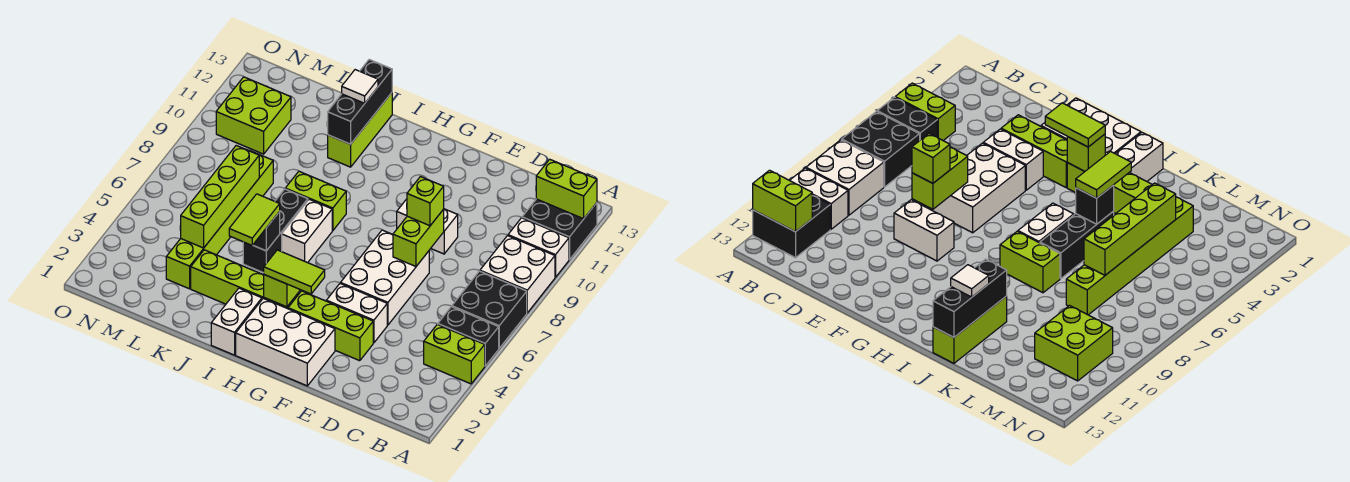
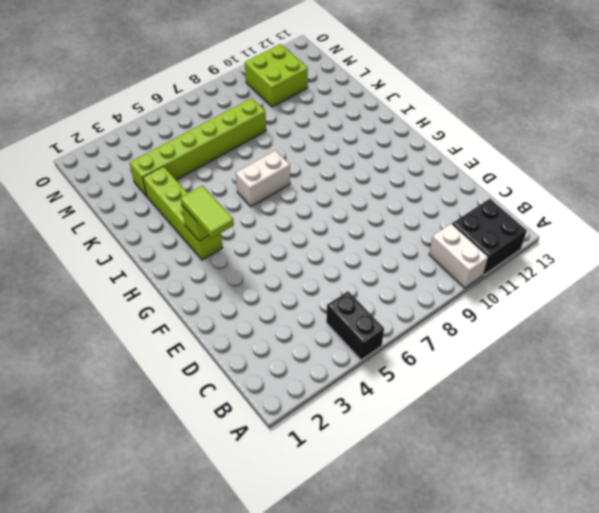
none -> lime 1x2 brick [424,324,485,384]
none -> black 2x2 brick [452,271,527,348]
none -> white 2x2 brick [480,236,555,313]

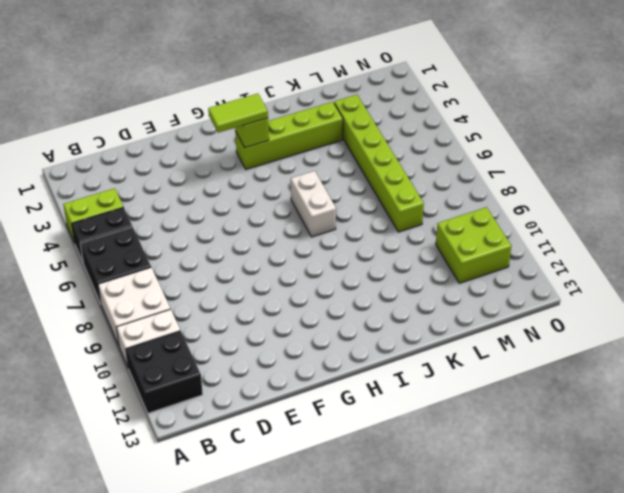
none -> lime 1x3 brick [288,291,373,361]
none -> white 1x2 brick [326,283,387,343]
none -> white 2x3 brick [341,230,429,325]

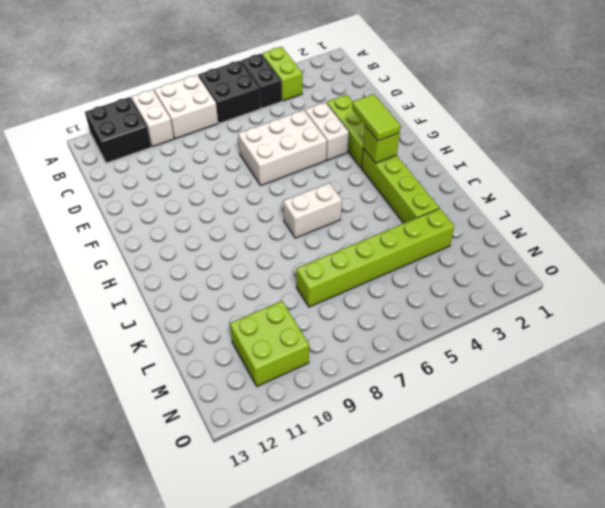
none -> white 1x2 brick [397,199,458,254]
none -> white 2x3 brick [236,298,335,386]
none -> white 1x2 brick [211,288,262,355]

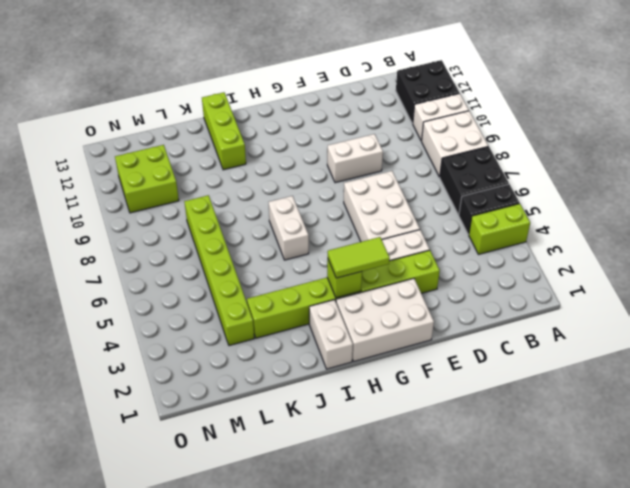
none -> lime 1x2 brick [285,171,346,231]
none -> black 1x3 brick [243,189,308,273]
none -> lime 1x2 brick [536,159,597,219]

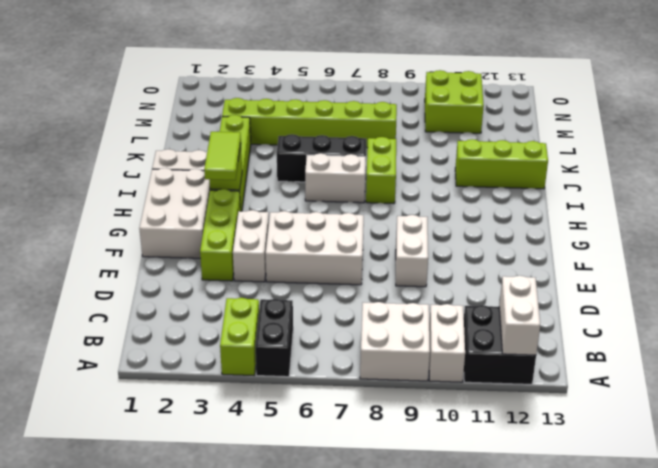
white 1x2 brick [499,276,540,355] -> lime 1x2 brick [536,159,597,219]
none -> black 2x2 brick [452,271,527,348]
none -> lime 1x2 brick [393,210,444,266]
none -> black 1x1 brick [253,212,280,251]

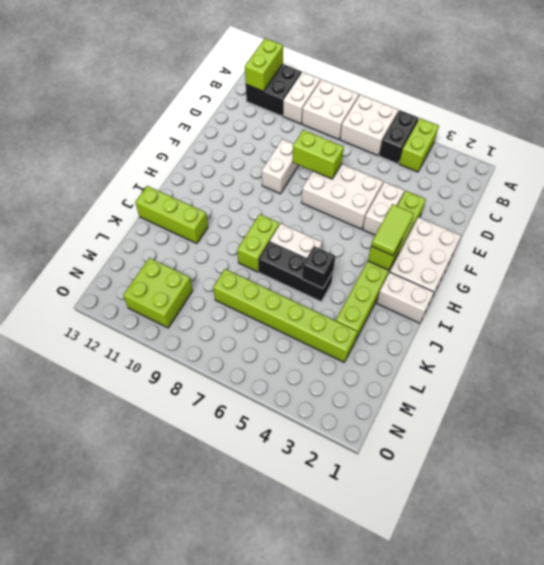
white 2x2 brick [340,95,398,156] -> black 2x2 brick [452,271,527,348]
none -> black 1x3 brick [328,60,392,144]
none -> lime 1x4 brick [181,146,259,248]
none -> lime 1x1 brick [407,177,444,226]

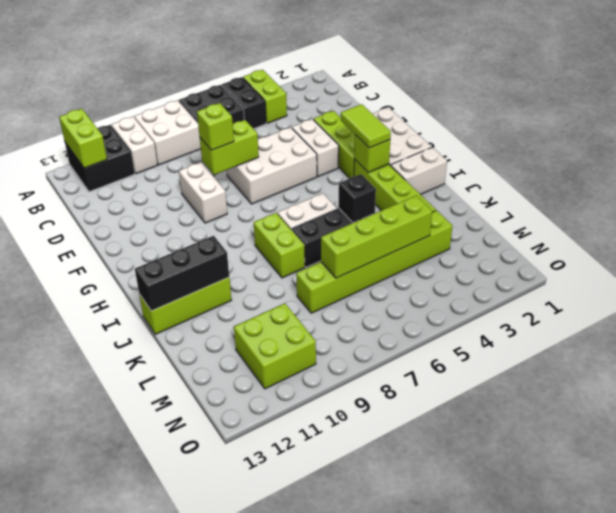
none -> lime 1x2 tile [229,194,280,245]
none -> white 1x1 tile [342,70,378,103]

